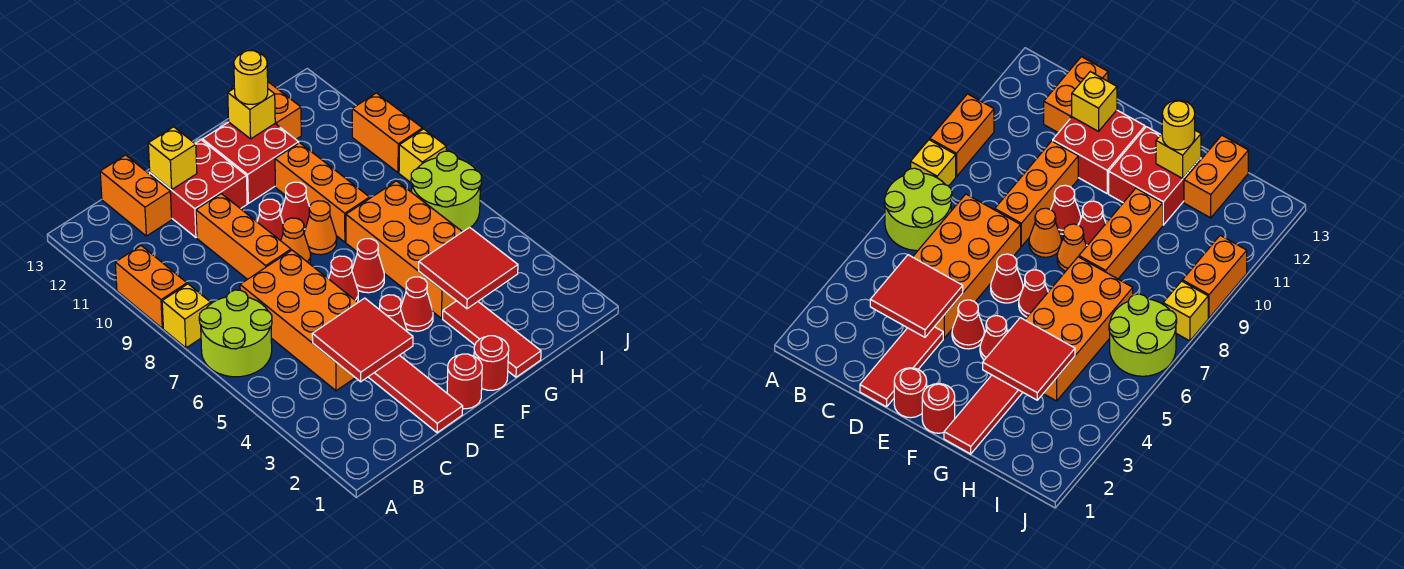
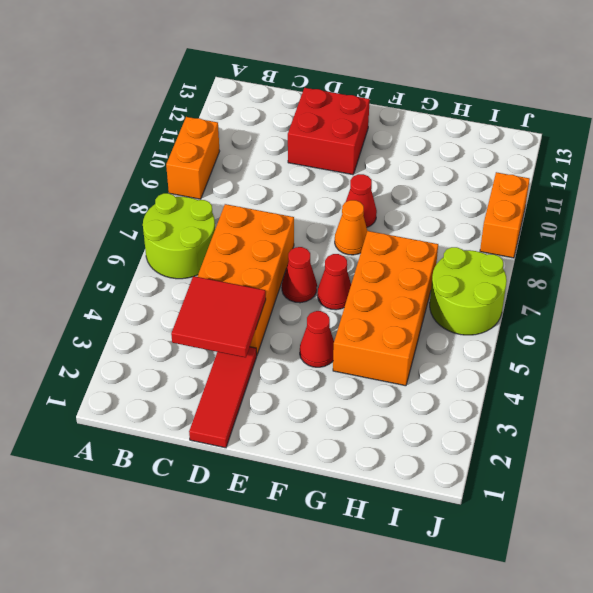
none -> yellow 1x1 brick [162,284,211,348]
none -> orange 1x2 brick [100,155,172,236]
none -> orange 1x3 brick [196,194,291,279]
none -> red 1x1 round brick [447,354,482,409]

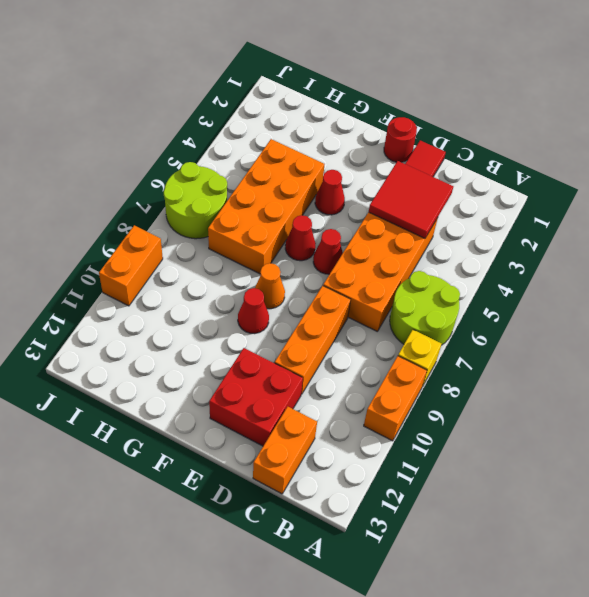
none -> red 1x1 cone [380,295,407,331]
none -> orange 1x1 cone [281,218,311,264]
none -> red 1x1 cone [257,199,283,241]
none -> red 1x1 round brick [474,336,509,390]

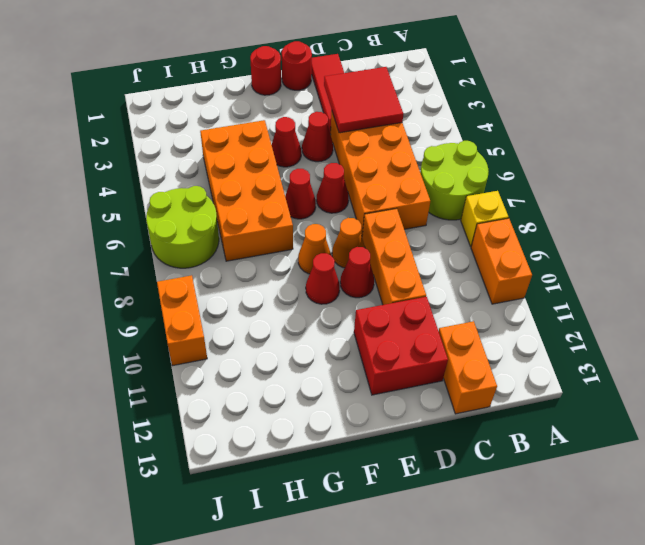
none -> red 2x2 brick [203,122,299,203]
none -> red 1x3 tile [443,301,541,377]
none -> orange 1x3 brick [275,143,370,242]
none -> orange 1x2 brick [232,82,301,139]

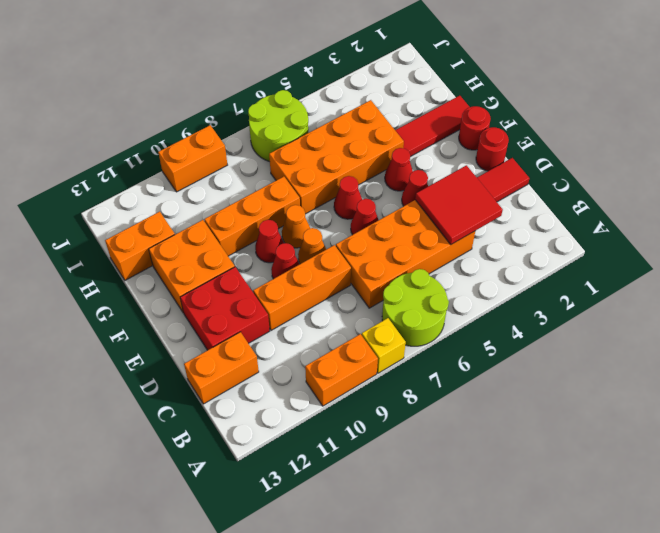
orange 2x2 brick [149,220,235,313] -> red 2x2 brick [203,122,299,203]
none -> yellow 1x1 brick [399,129,446,183]
none -> yellow 1x1 brick [148,127,197,190]
none -> red 2x2 tile [419,227,518,309]
none -> yellow 1x1 brick [228,89,275,139]

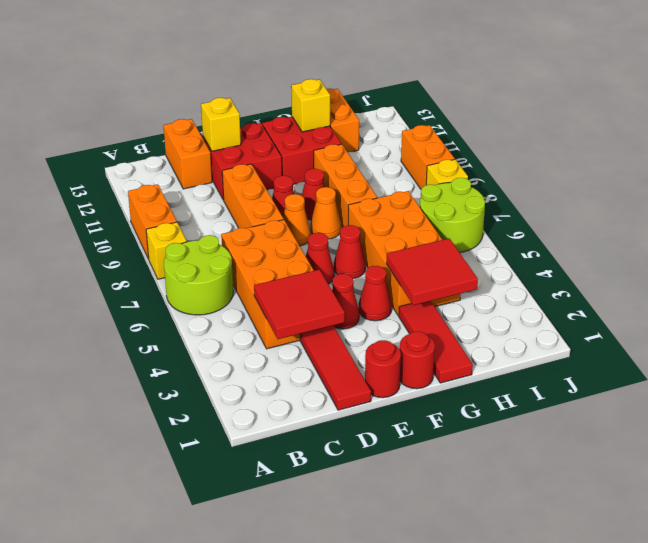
none -> yellow 1x1 round brick [234,51,268,104]

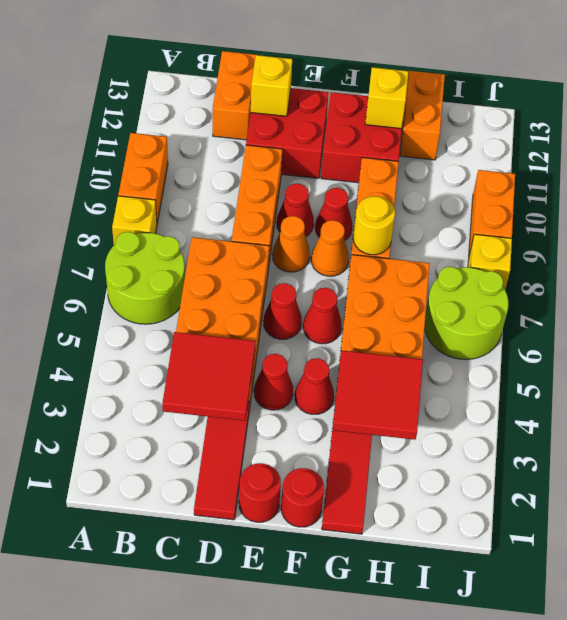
yellow 1x1 round brick [353,196,395,255] -> yellow 1x1 round brick moved to [234,51,268,104]

